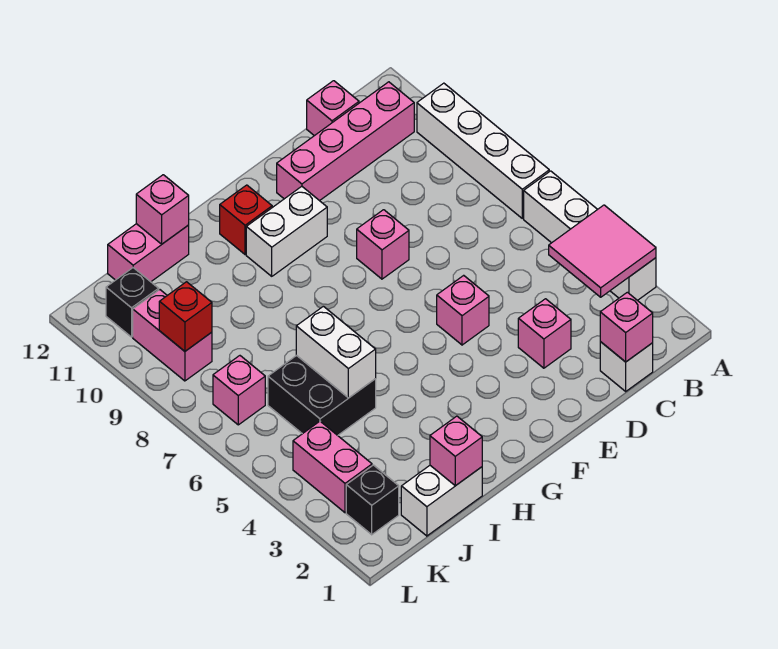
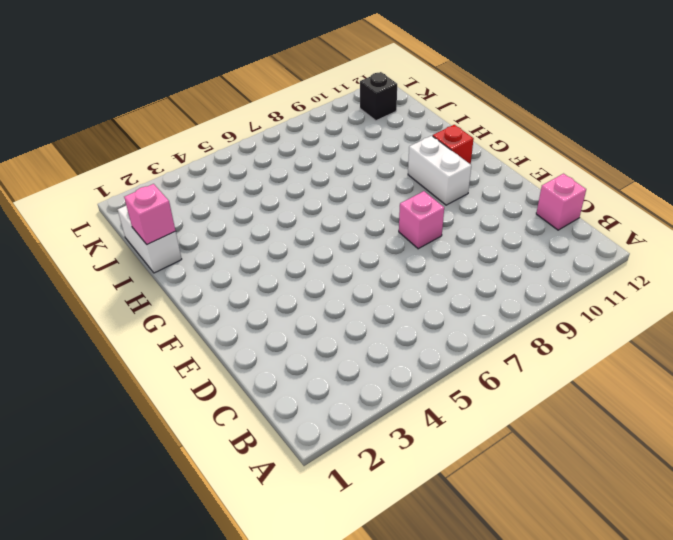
none -> white 1x4 brick [524,171,656,301]
none -> white 1x4 brick [417,83,549,218]
none -> pink 1x4 brick [277,82,414,201]

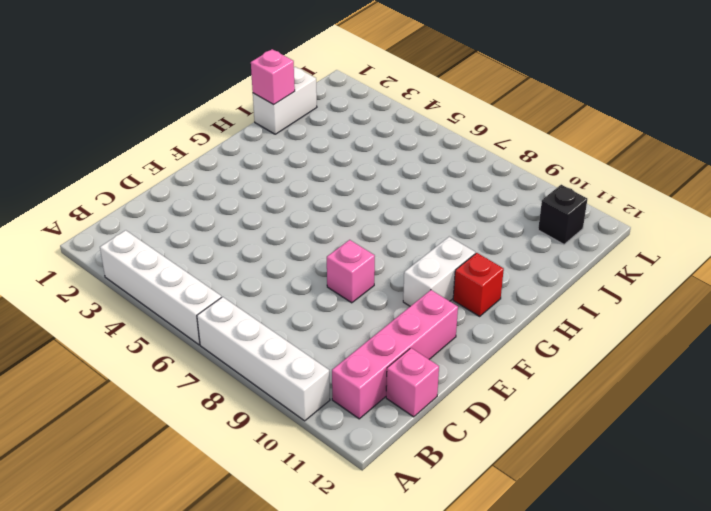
none -> white 1x1 brick [600,342,653,391]
none -> pink 1x1 brick [518,299,571,368]
none -> pink 1x1 brick [437,275,489,345]

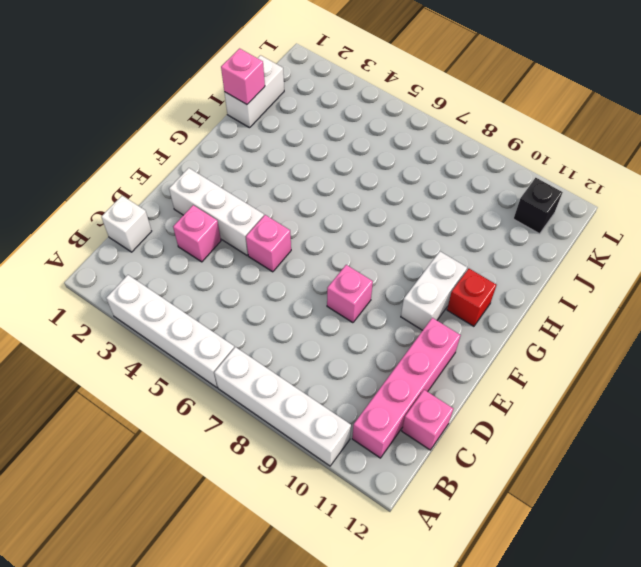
white 1x3 brick [169,168,264,255] -> none
none -> black 2x2 brick [268,355,376,435]
none -> pink 1x2 brick [108,224,189,282]
none -> black 1x1 brick [346,465,399,535]

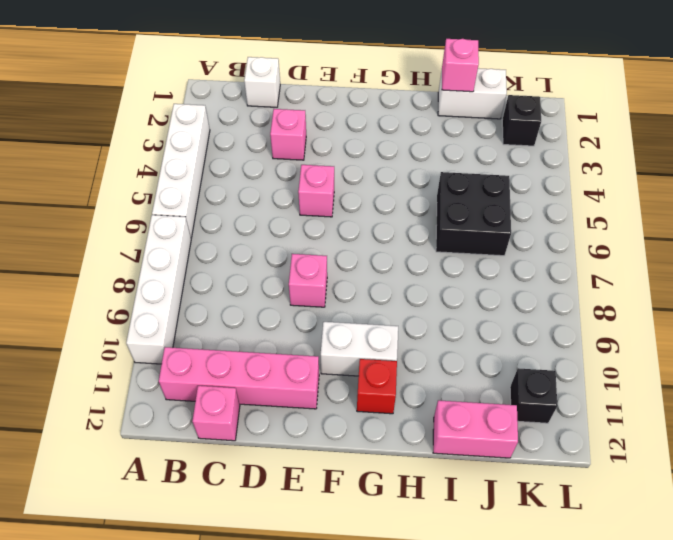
none -> pink 1x2 brick [293,421,372,513]
none -> pink 1x1 brick [213,356,265,425]
none -> pink 1x2 brick [133,290,212,381]

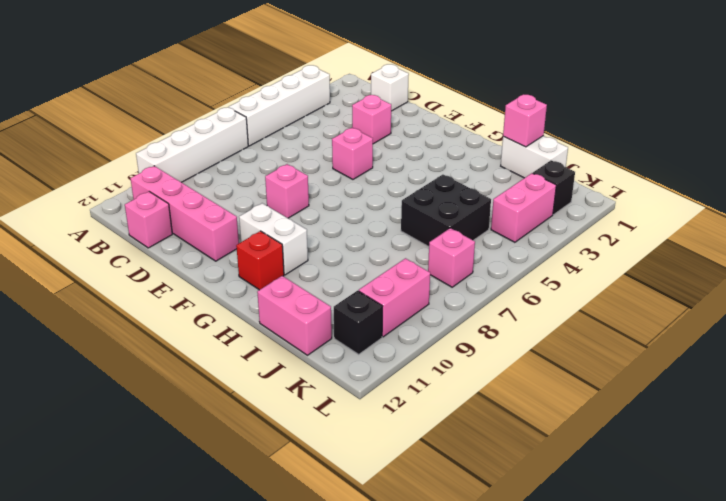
none -> pink 2x2 tile [549,205,656,297]
none -> pink 1x1 brick [600,292,653,362]
none -> white 1x2 brick [296,306,376,398]

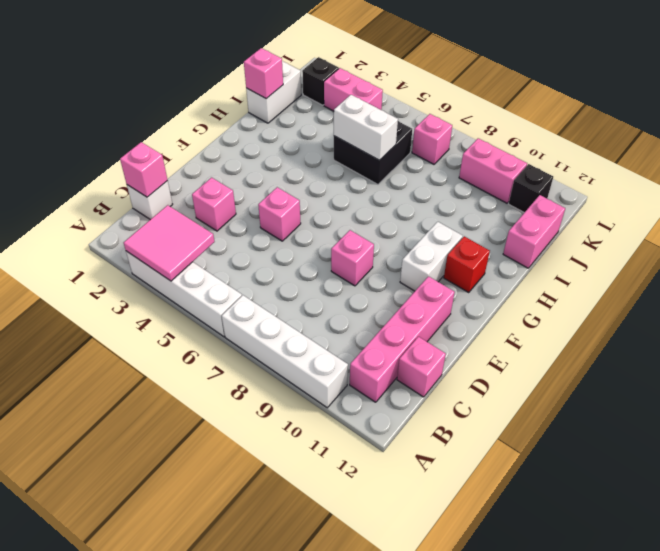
none -> pink 1x1 brick [136,175,189,244]
none -> red 1x1 brick [159,282,212,351]

